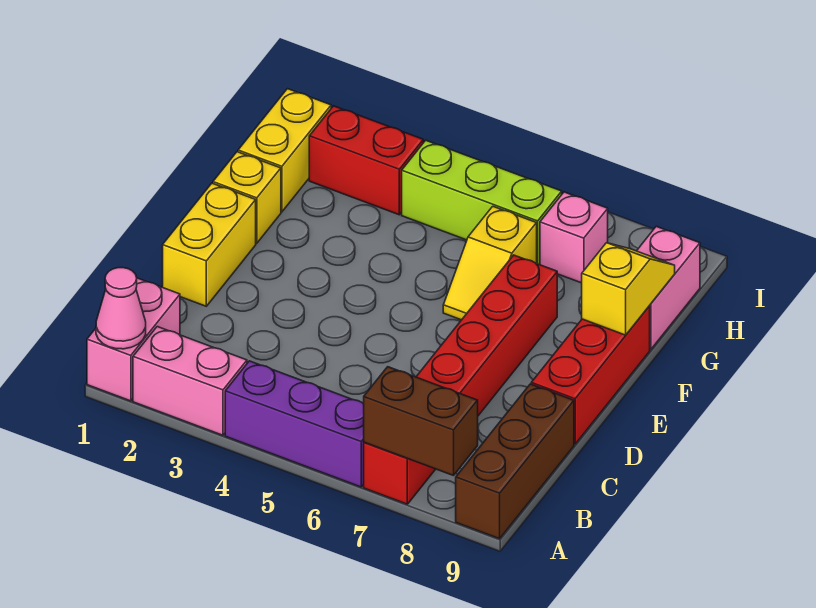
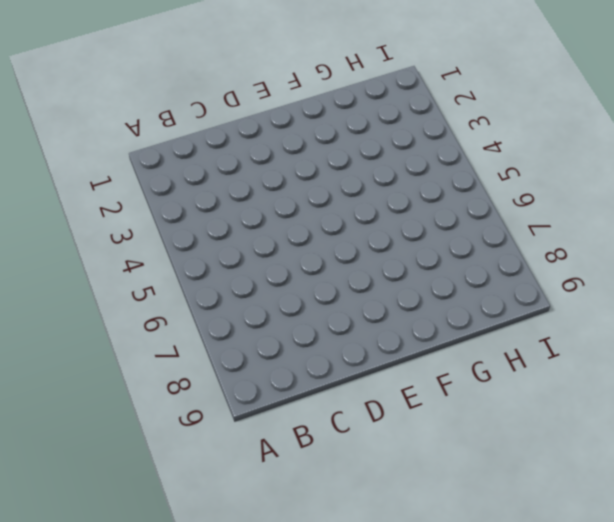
none -> pink 1x2 brick [87,278,180,401]
none -> pink 1x2 brick [133,327,247,435]
none -> purple 1x3 brick [225,361,364,487]

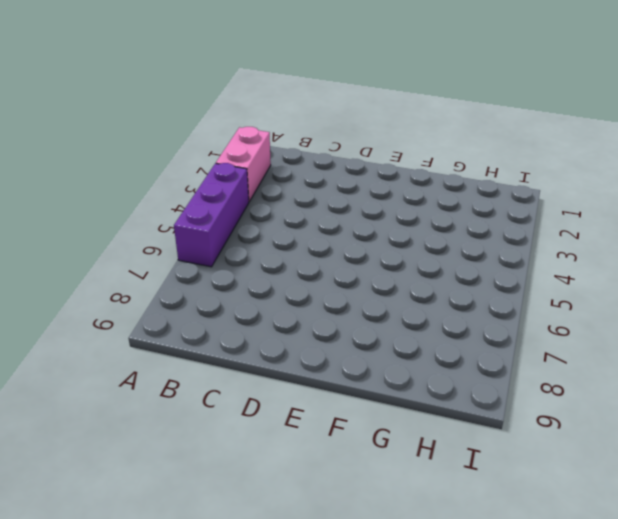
none -> pink 1x2 brick [87,278,180,401]
none -> red 1x6 brick [364,255,557,504]
none -> brown 1x3 brick [456,384,574,539]

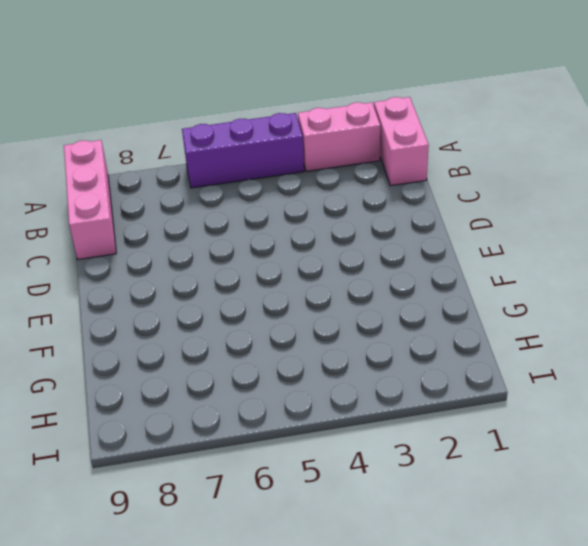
pink 1x3 brick [64,140,116,259] -> brown 1x3 brick [456,384,574,539]
none -> red 1x6 brick [364,255,557,504]
none -> yellow 1x2 brick [163,183,256,306]
none -> red 1x3 brick [531,306,650,444]

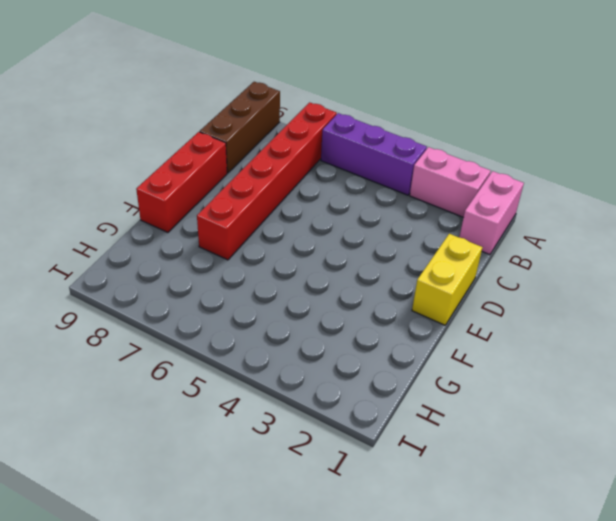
none -> yellow 1x1 brick [213,152,281,243]
none -> yellow 1x2 slope [443,206,537,320]
none -> yellow 1x2 brick [238,89,331,212]

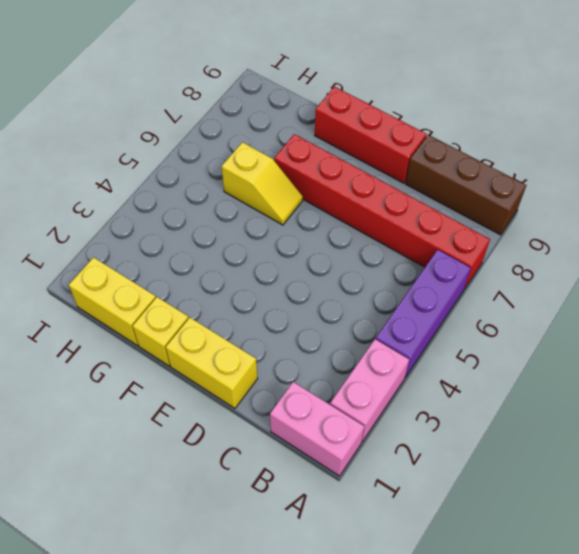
none -> pink 1x2 brick [637,226,700,350]
none -> red 1x2 brick [309,106,423,215]
none -> lime 1x3 brick [402,140,562,264]

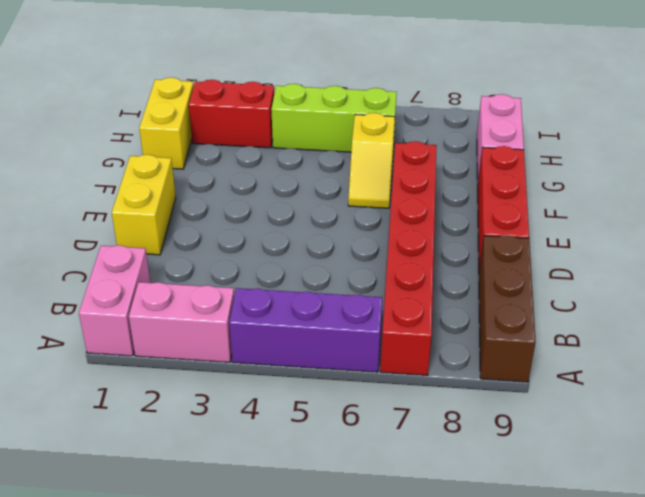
none -> yellow 1x1 brick [213,152,281,243]
none -> pink 1x1 brick [540,192,608,283]
none -> pink 1x1 cone [96,268,146,349]

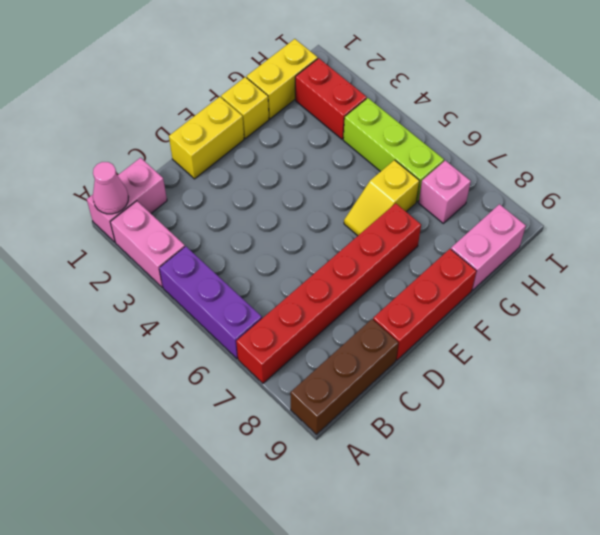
none -> brown 1x2 brick [364,367,478,476]
none -> yellow 1x2 slope [582,243,675,335]

